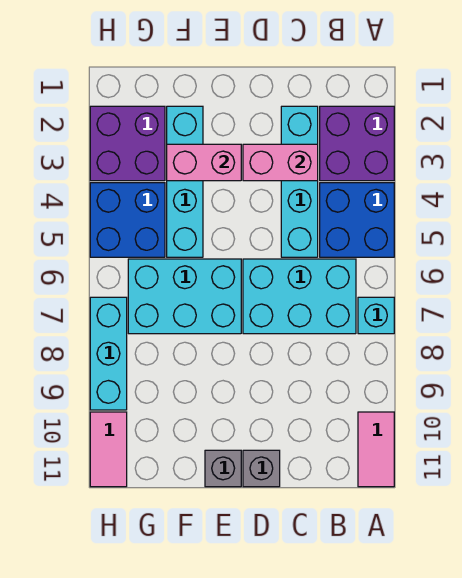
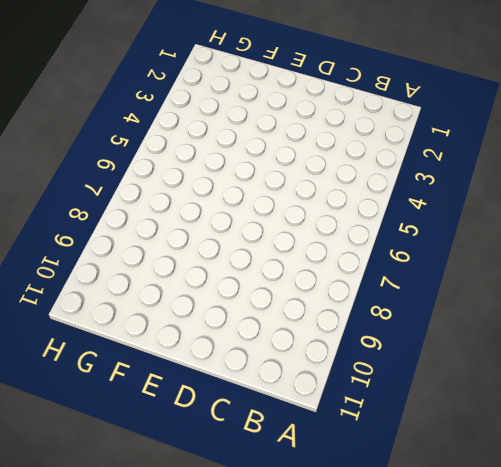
none -> purple 2x2 brick [320,106,394,181]
none -> blue 2x2 brick [320,183,394,257]
none -> cyan 1x1 brick [358,297,394,334]

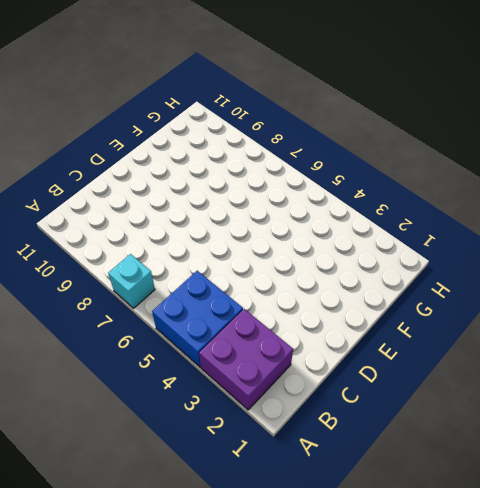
none -> pink 1x2 tile [358,412,394,487]
none -> cyan 2x3 brick [243,259,356,334]
none -> cyan 1x4 brick [281,106,318,257]

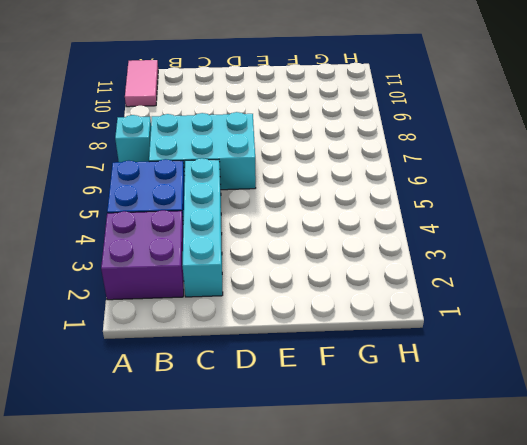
none -> grey 1x1 brick [243,450,280,487]
none -> cyan 2x3 brick [128,259,241,334]
none -> grey 1x1 brick [205,450,241,487]

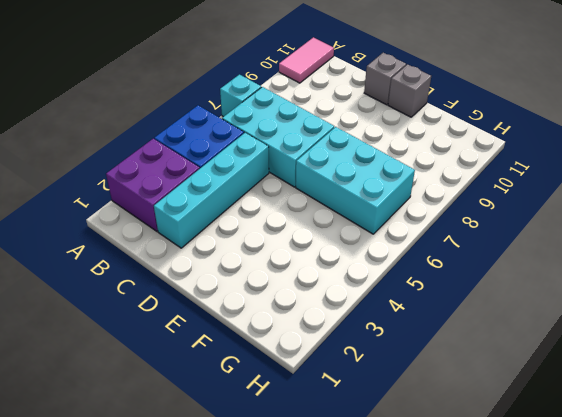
none -> cyan 1x4 brick [167,106,203,257]
none -> purple 2x2 brick [90,106,165,181]
none -> blue 2x2 brick [90,183,165,257]

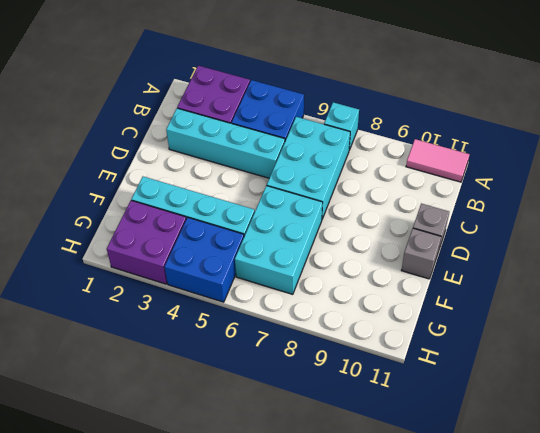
none -> cyan 1x3 brick [90,297,127,410]
none -> pink 1x2 tile [90,412,127,487]
none -> pink 1x2 brick [243,144,318,181]

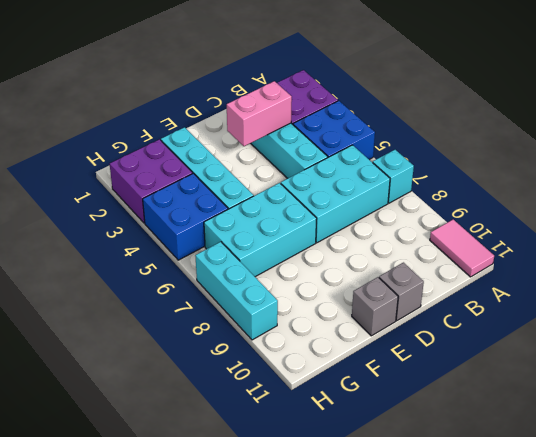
none -> pink 1x2 tile [90,412,127,487]
none -> pink 1x2 brick [167,144,241,181]

